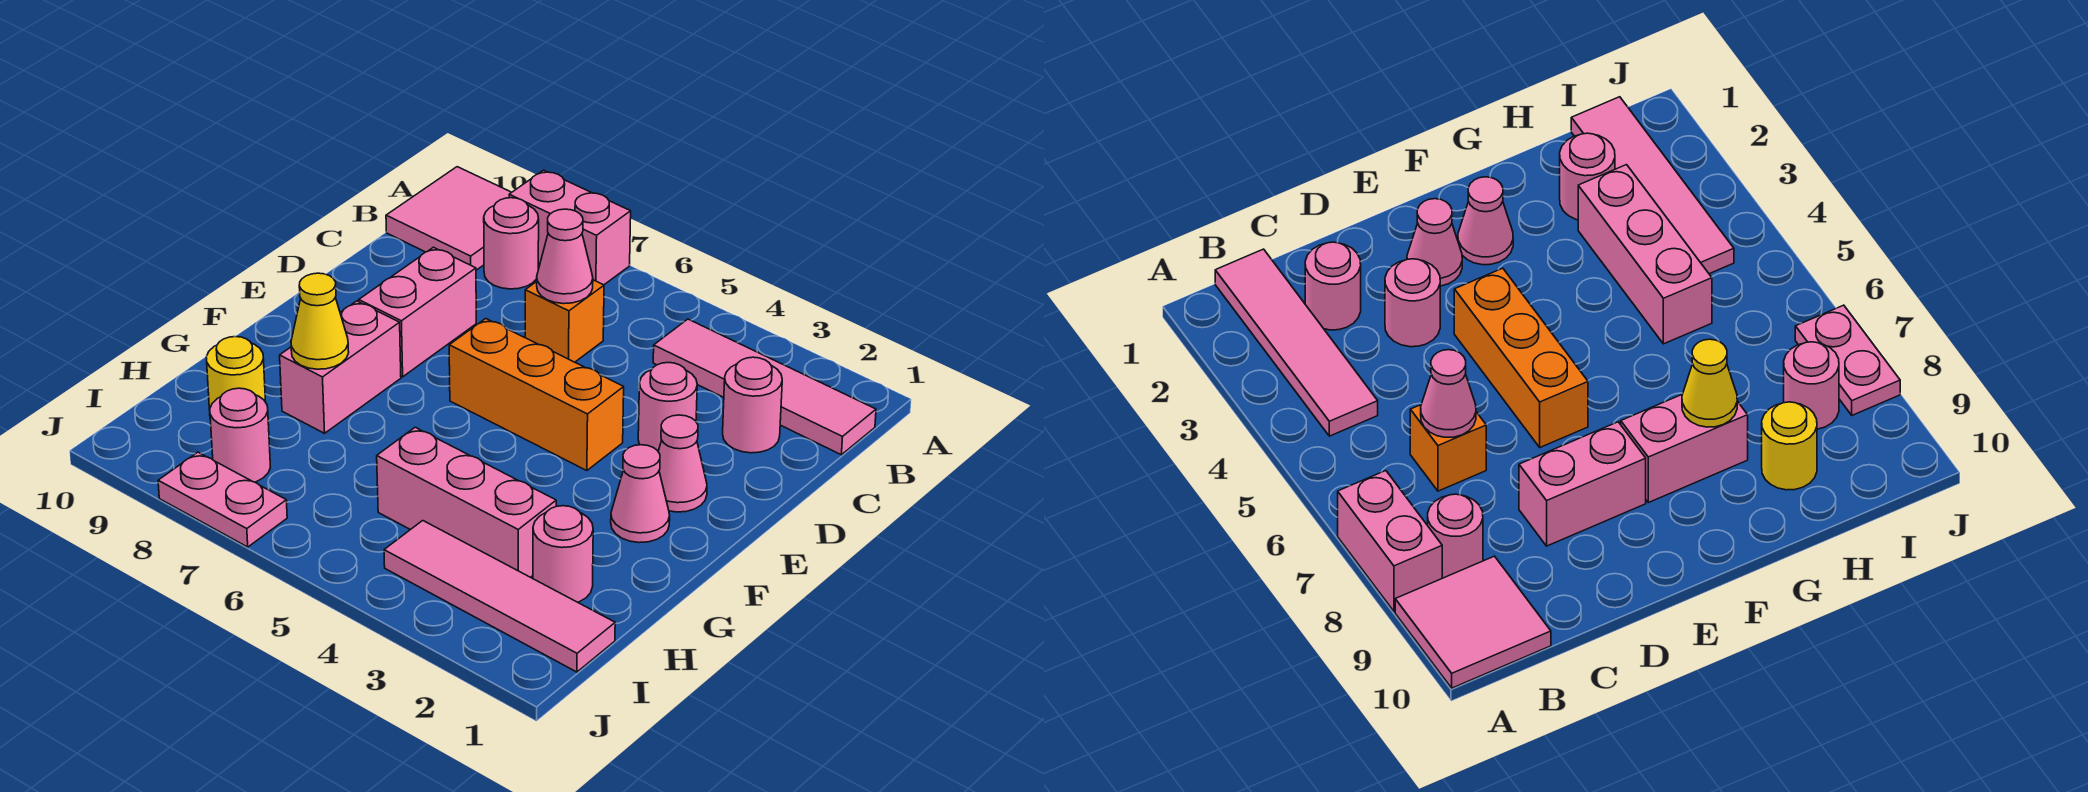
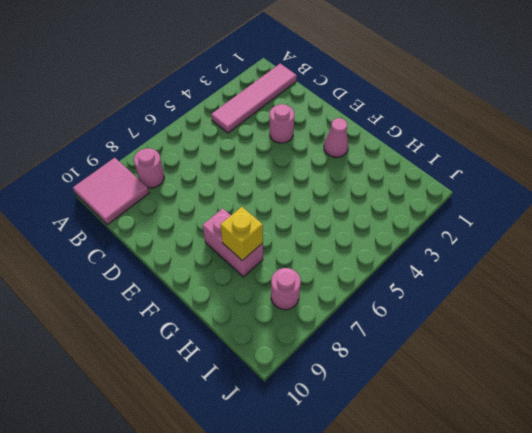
yellow 1x1 brick [220,207,263,261] -> yellow 1x1 cone [291,273,349,369]
none -> pink 1x2 brick [509,170,631,285]
none -> pink 1x1 round brick [723,357,782,453]
none -> orange 1x1 brick [525,280,604,362]

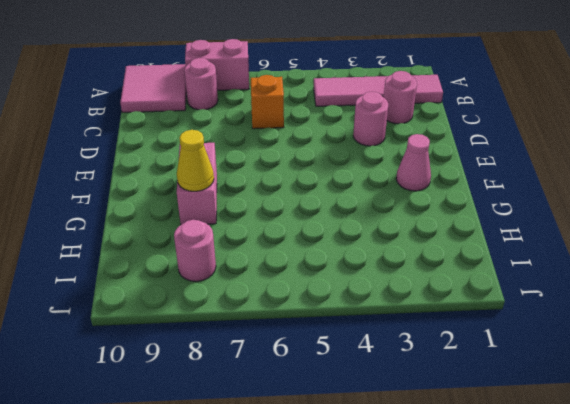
none -> pink 1x2 brick [359,247,476,377]
none -> pink 1x1 cone [658,415,707,512]
none -> orange 1x3 brick [449,319,624,471]

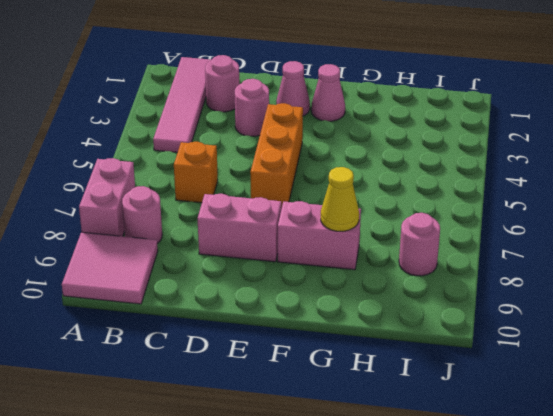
none -> pink 1x1 round brick [533,506,593,602]
none -> pink 1x3 brick [377,427,556,577]
none -> yellow 1x1 round brick [206,337,266,410]

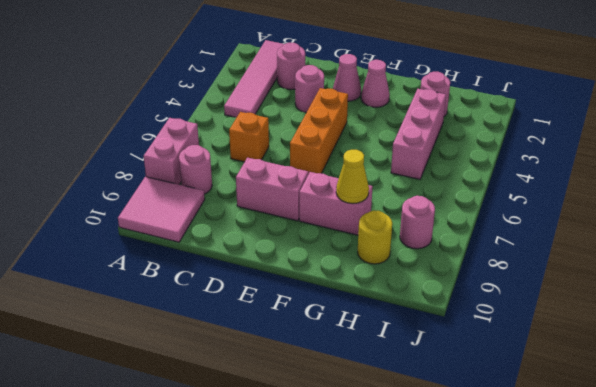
none -> pink 1x4 tile [384,521,615,672]
none -> pink 1x2 plate [158,452,287,547]
none -> pink 1x1 cone [537,209,593,304]

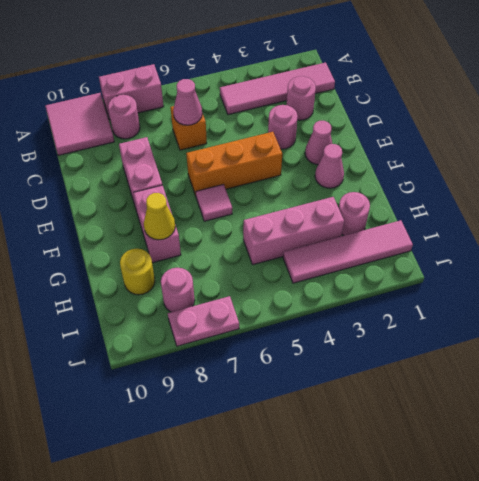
pink 1x1 tile [196,184,232,221] -> none

